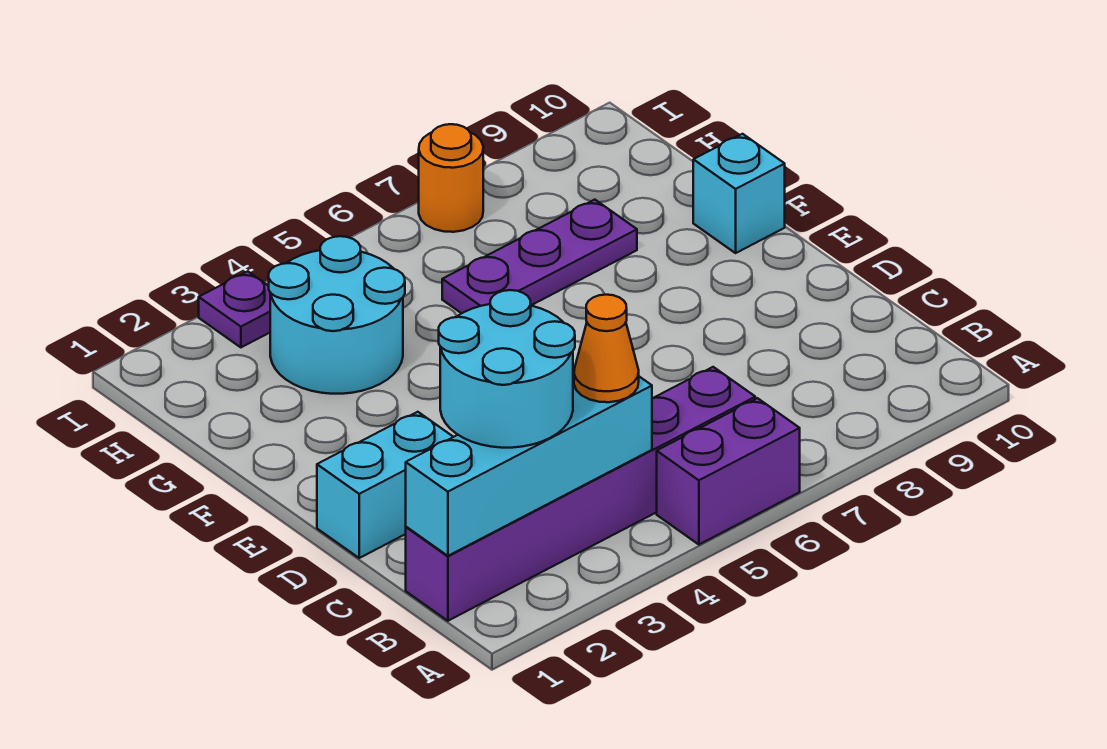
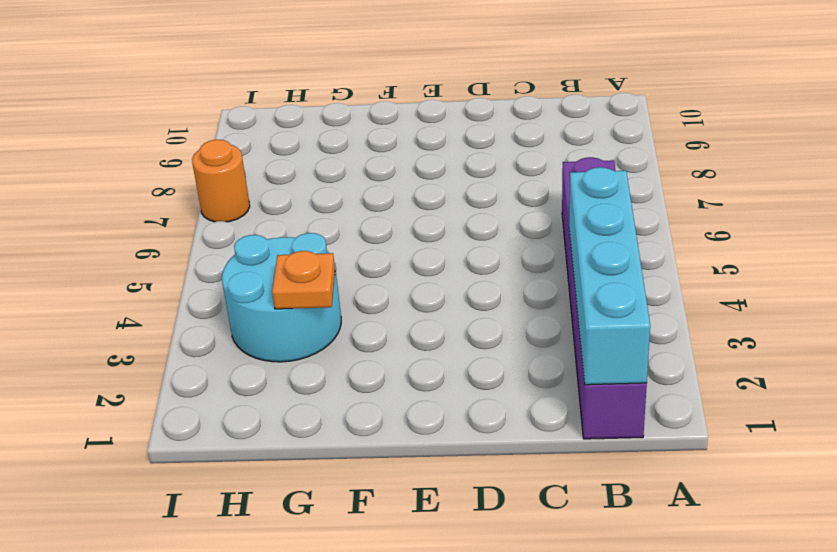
orange 1x1 plate [272,251,335,309] -> none
none -> purple 1x2 brick [657,398,800,544]
none -> cyan 1x2 brick [317,412,453,558]

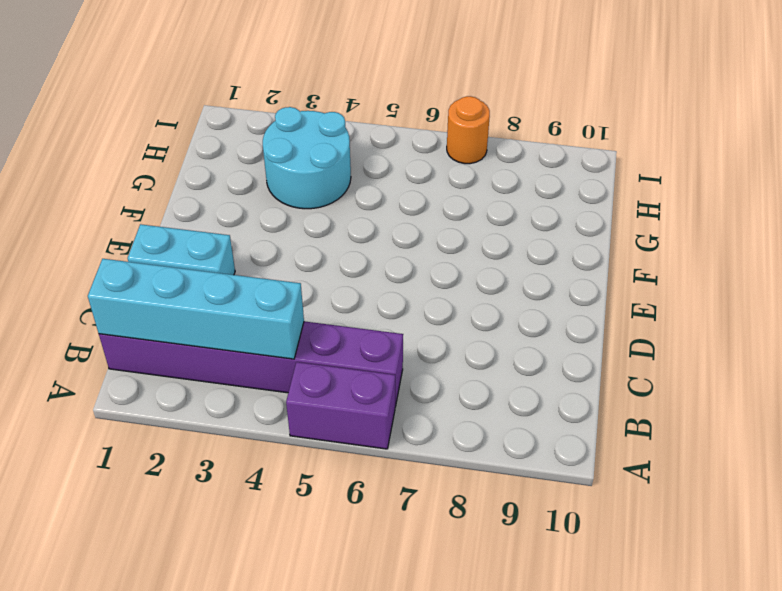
none -> cyan 1x1 brick [693,134,785,253]
none -> purple 1x3 plate [442,200,637,313]

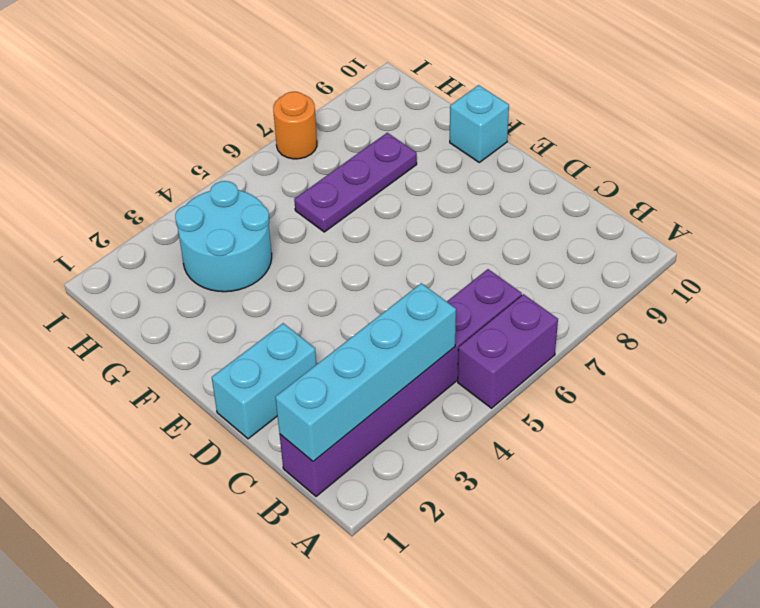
none -> purple 1x1 plate [199,271,270,347]
none -> cyan 2x2 round brick [439,290,575,448]

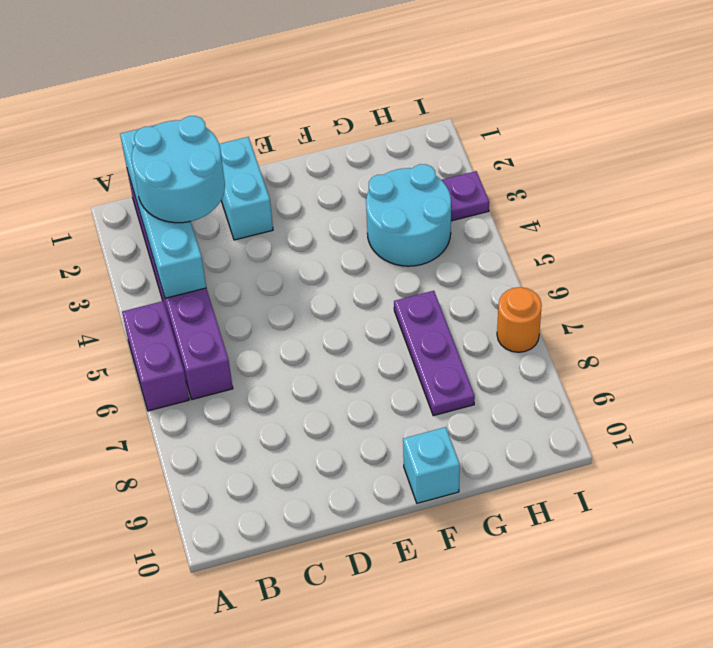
none -> orange 1x1 cone [574,295,639,402]

